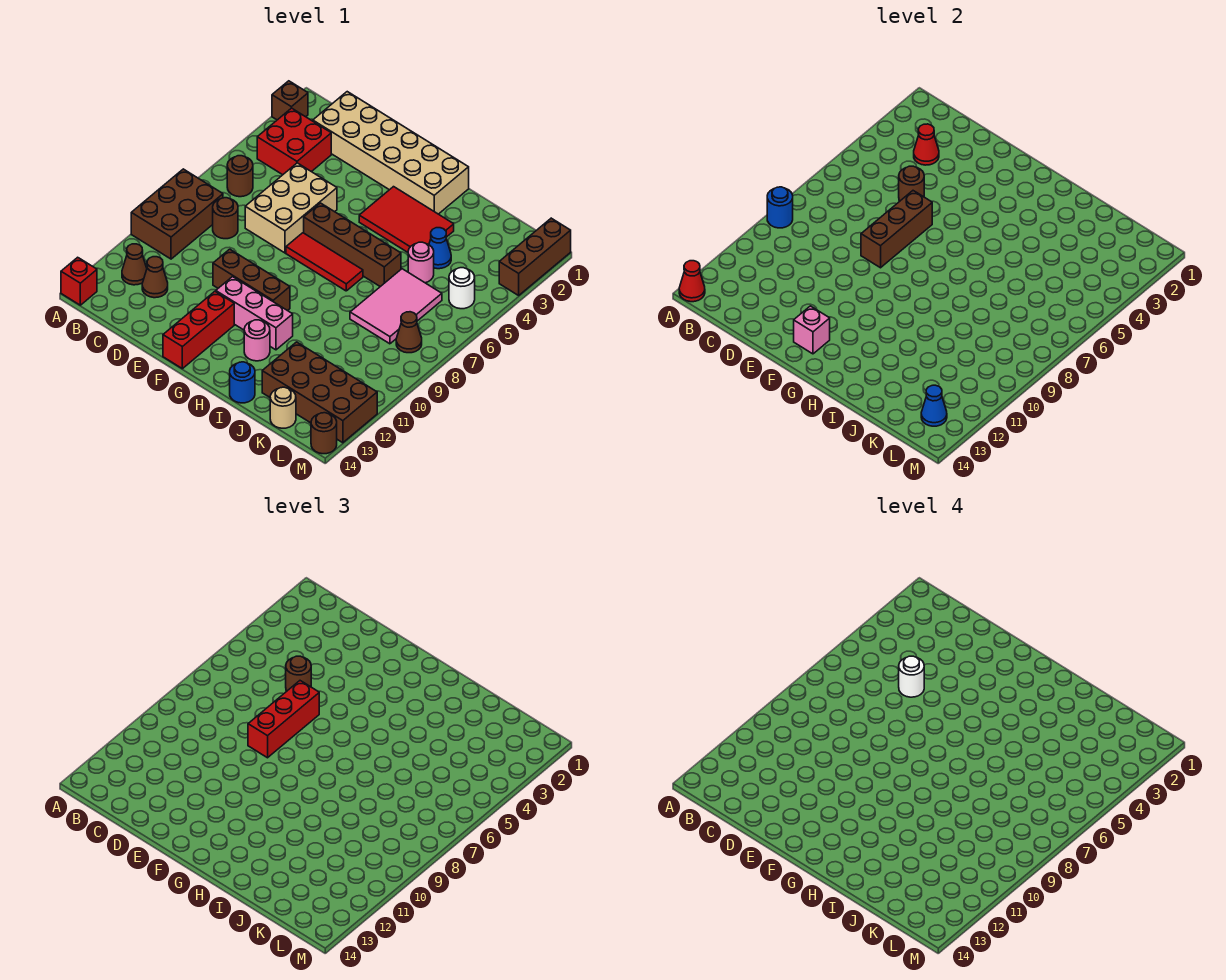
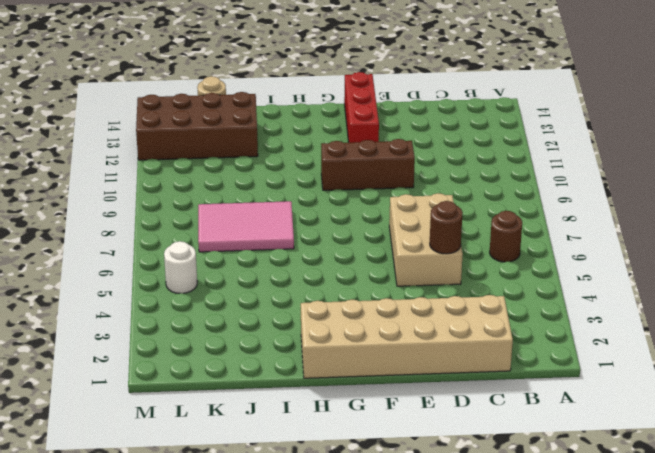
pink 2x3 tile [198,201,294,252] -> pink 2x3 tile turned to [350,269,442,344]
none -> brown 1x1 brick [272,81,308,120]
none -> brown 2x3 brick [131,169,223,259]
none -> red 1x1 brick [61,257,97,305]
none -> red 2x2 brick [257,108,331,175]

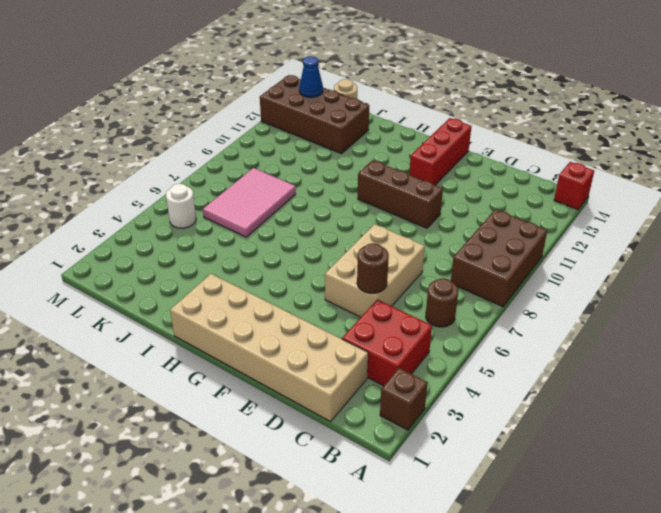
none -> brown 1x1 cone [122,244,147,285]
none -> brown 1x1 round brick [213,198,238,239]
none -> brown 1x1 cone [142,257,168,298]
none -> brown 1x4 brick [304,203,401,287]

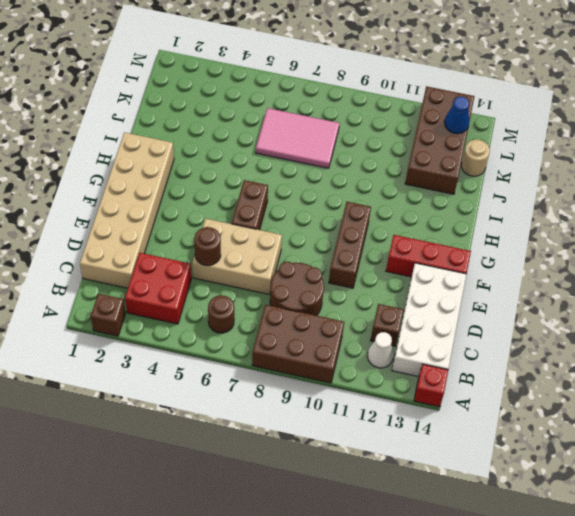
white 1x1 cone [367,332,394,368] -> brown 1x1 cone [122,244,147,285]
white 2x4 brick [392,263,467,377] -> none
brown 2x2 round brick [270,262,324,316] -> brown 1x1 round brick [213,198,238,239]
brown 1x1 brick [370,304,403,346] -> brown 1x1 cone [142,257,168,298]
brown 1x2 brick [232,180,268,230] -> brown 1x4 brick [304,203,401,287]
none -> red 1x3 tile [286,233,363,291]
none -> pink 1x3 brick [216,277,293,350]
none -> red 2x3 tile [359,187,454,252]
none -> pink 1x1 round brick [244,320,270,361]

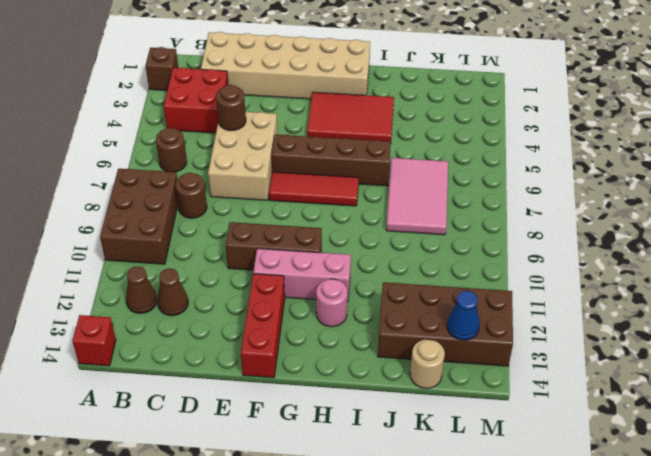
none -> blue 1x1 round brick [230,362,255,403]
none -> blue 1x1 cone [429,228,451,269]
none -> pink 1x1 round brick [408,242,434,283]
none -> white 1x1 round brick [449,268,475,309]

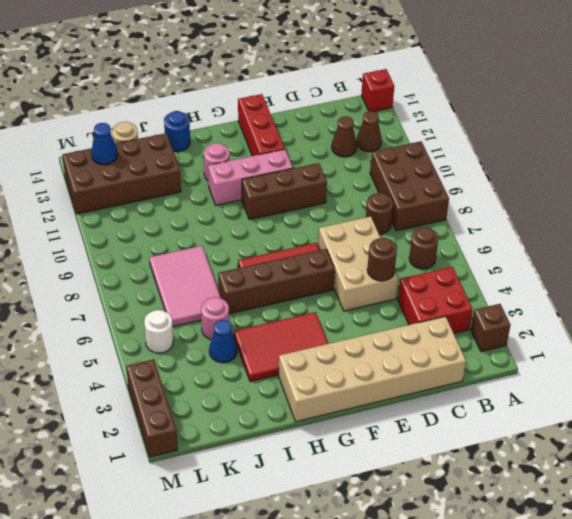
none -> brown 1x1 cone [396,312,422,353]
none -> brown 1x1 round brick [311,413,337,454]
none -> blue 1x1 round brick [767,187,793,228]
none -> red 1x1 cone [679,261,705,302]

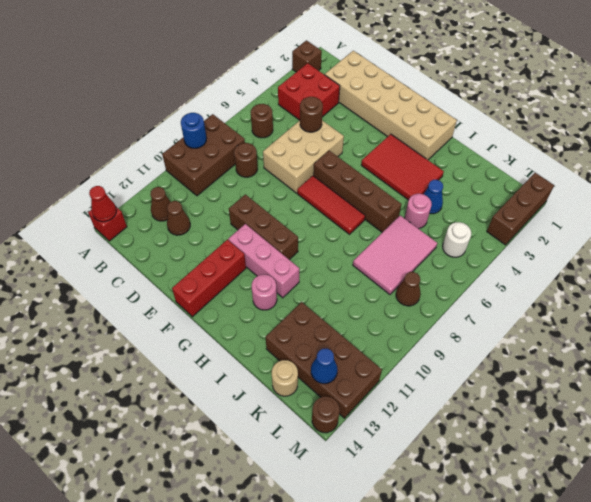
none -> blue 1x1 round brick [230,362,255,403]
none -> red 1x1 cone [914,124,939,165]
none -> brown 1x3 brick [861,191,932,268]
none -> pink 1x1 brick [794,306,830,354]

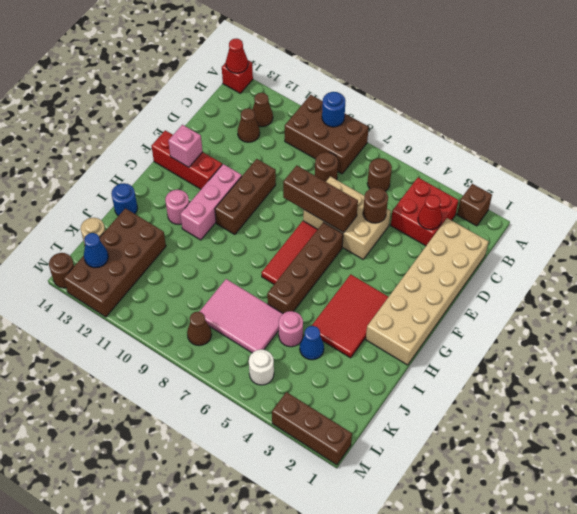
none -> brown 1x1 round brick [286,656,311,691]
none -> red 1x3 brick [248,681,319,758]
none -> white 1x1 round brick [899,656,924,697]

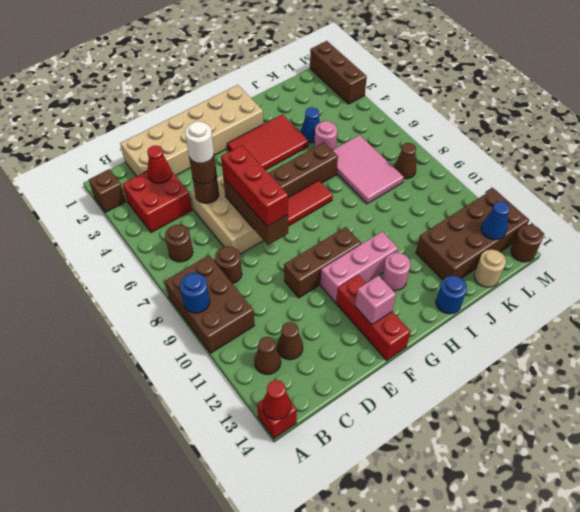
none -> white 1x1 round brick [449,268,475,309]

